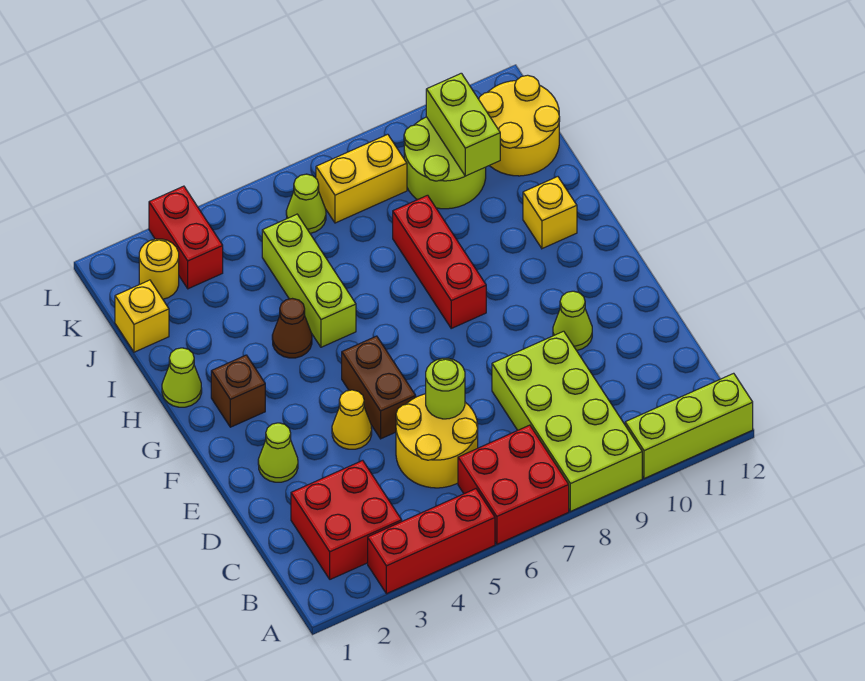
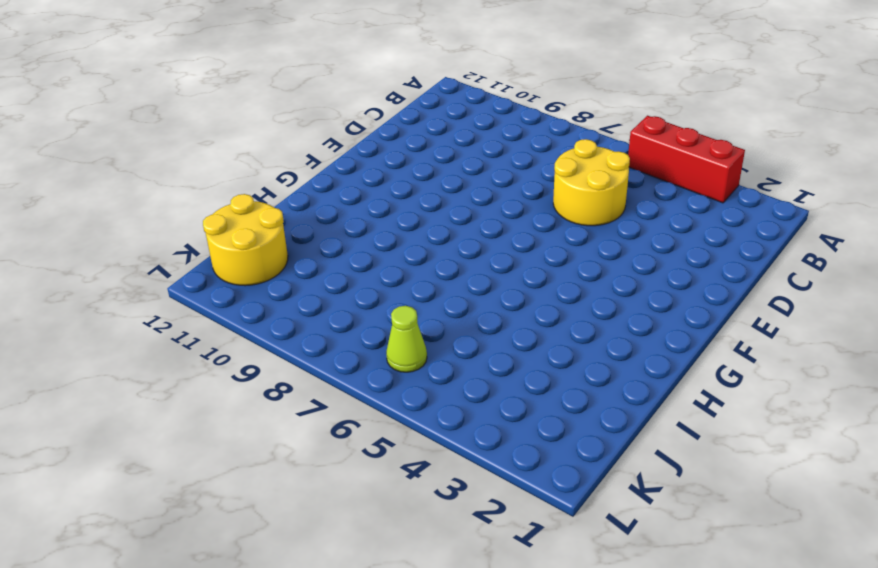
none -> red 2x2 brick [458,425,569,544]
none -> lime 2x4 brick [492,331,642,511]
none -> lime 1x3 brick [625,373,753,479]

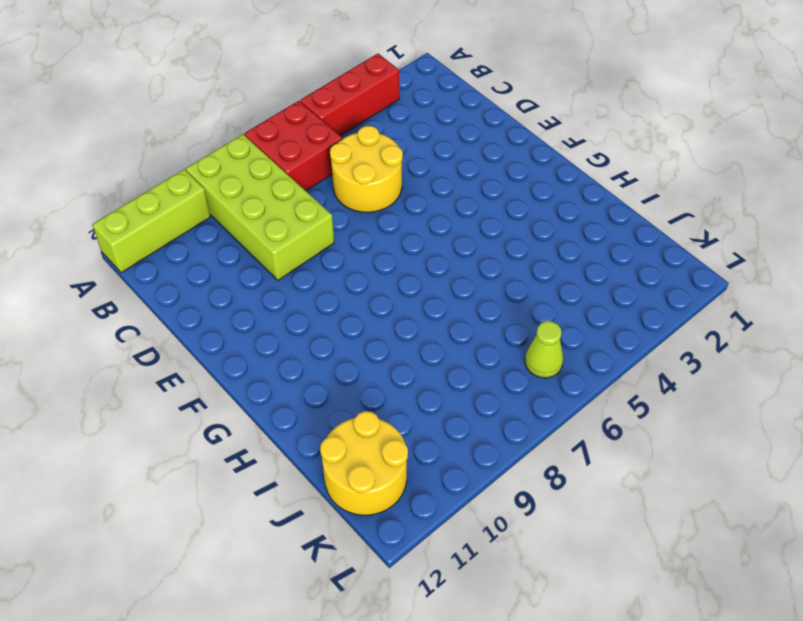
none -> red 2x2 brick [291,460,402,579]
none -> lime 1x1 cone [258,423,298,482]
none -> yellow 1x1 cone [332,390,372,449]

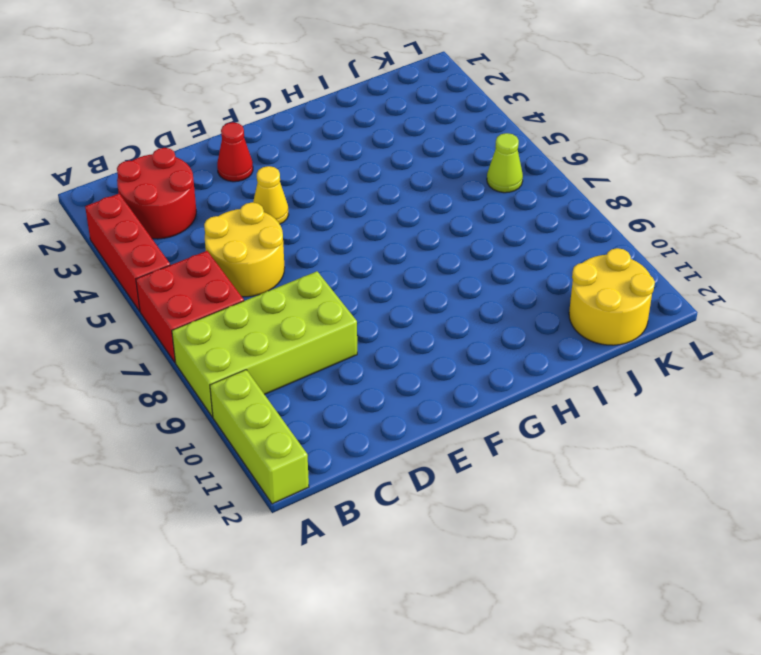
red 2x2 round brick [117,148,196,239] -> red 2x2 brick [291,460,402,579]
red 1x1 cone [217,122,253,182] -> lime 1x1 cone [258,423,298,482]
none -> brown 1x2 brick [342,336,416,439]
none -> lime 1x1 cone [553,291,592,350]
none -> brown 1x1 brick [211,355,265,427]

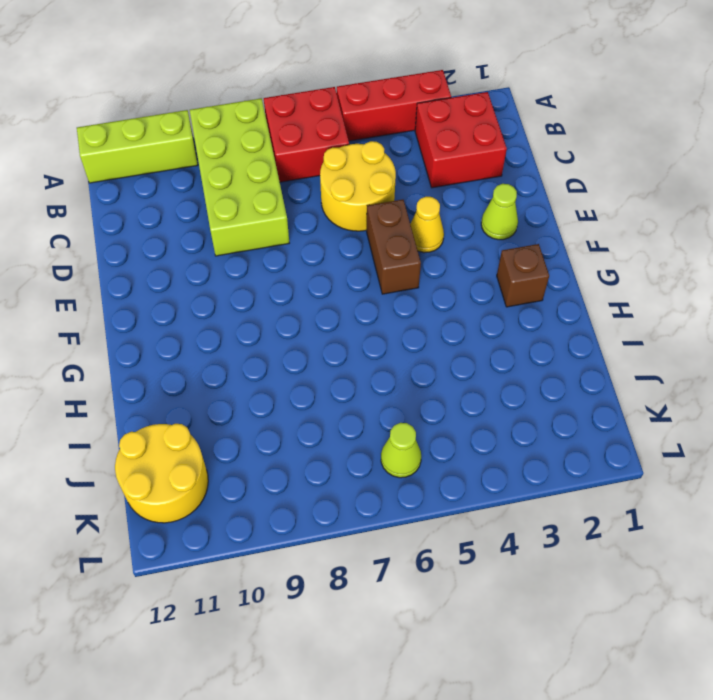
none -> lime 1x1 cone [553,291,592,350]
none -> red 1x3 brick [393,195,486,328]
none -> lime 1x1 cone [162,348,202,407]

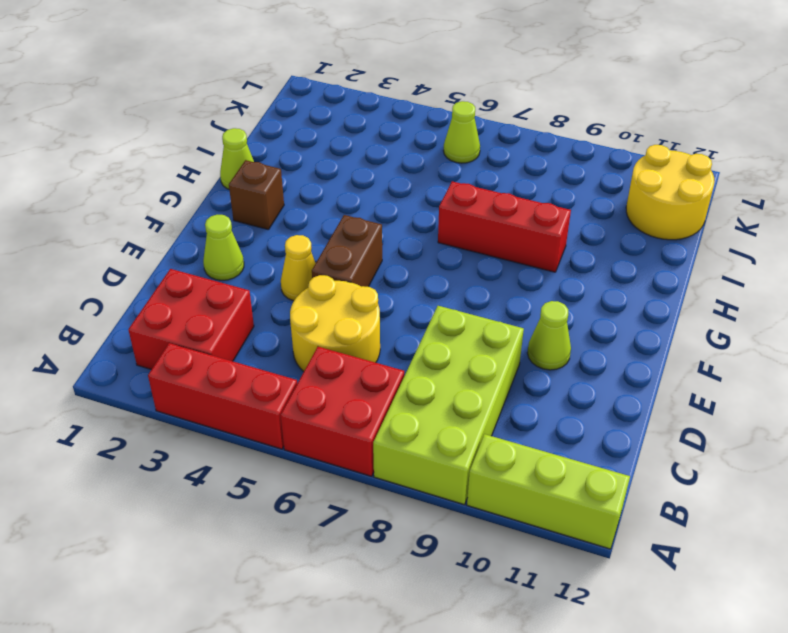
red 1x3 brick [438,181,571,272] -> red 1x3 brick turned to [393,195,486,328]
none -> brown 1x1 cone [272,299,312,358]
none -> lime 1x3 brick [262,214,356,347]
none -> yellow 1x1 brick [523,177,577,249]

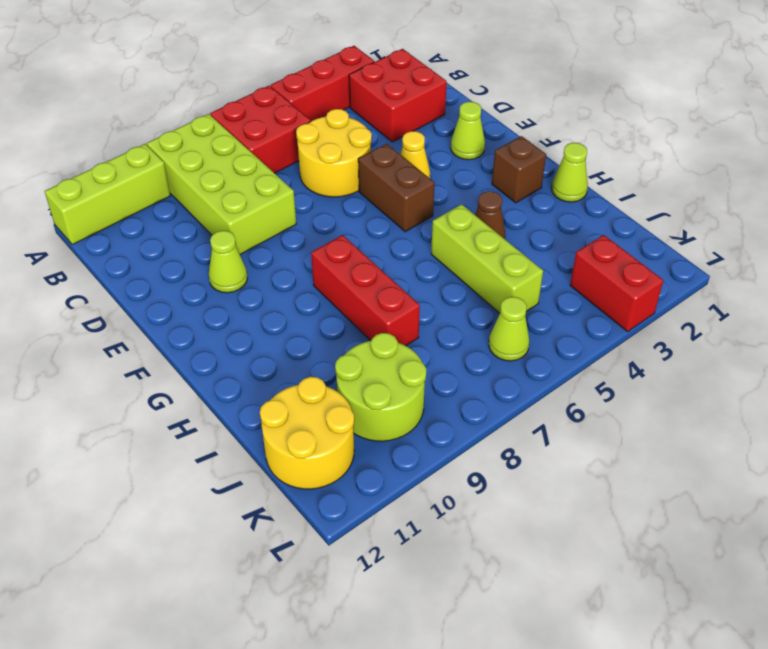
none -> yellow 1x1 brick [523,177,577,249]
none -> yellow 1x1 brick [115,280,169,352]
none -> yellow 1x1 round brick [139,239,179,299]

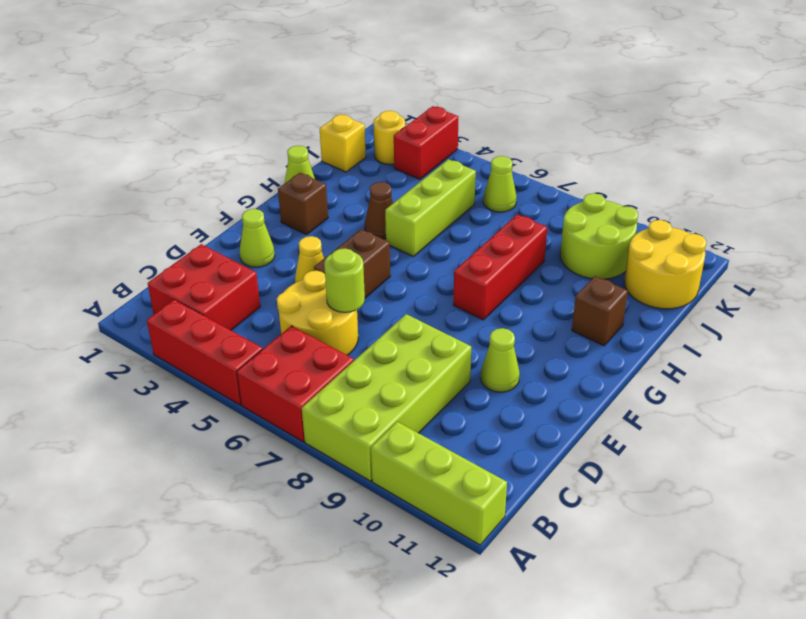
brown 1x1 brick [572,276,628,346] -> yellow 1x1 brick [523,177,577,249]
none -> yellow 1x2 brick [316,134,407,223]
none -> lime 1x2 brick [426,73,500,176]

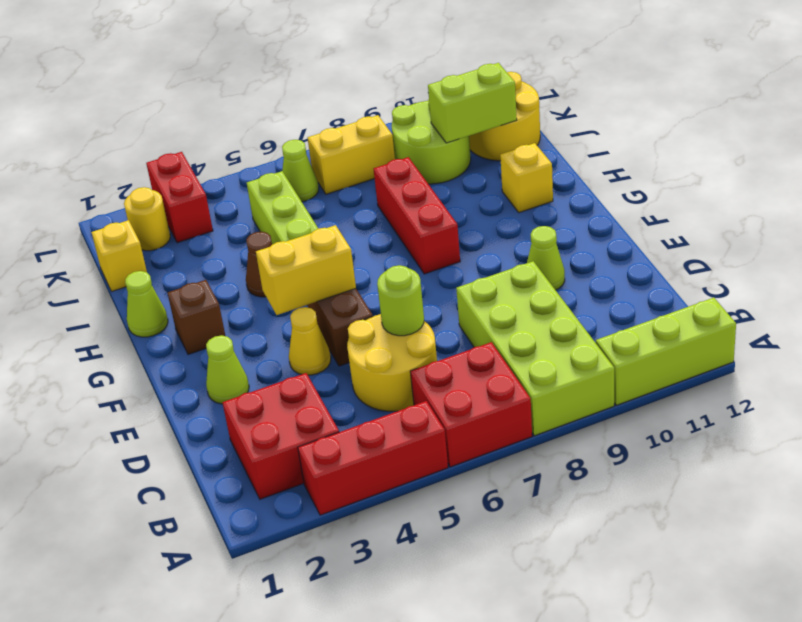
yellow 1x2 brick [256,225,356,315] -> none
lime 1x2 brick [428,63,517,143] -> lime 1x2 brick turned to [426,73,500,176]

